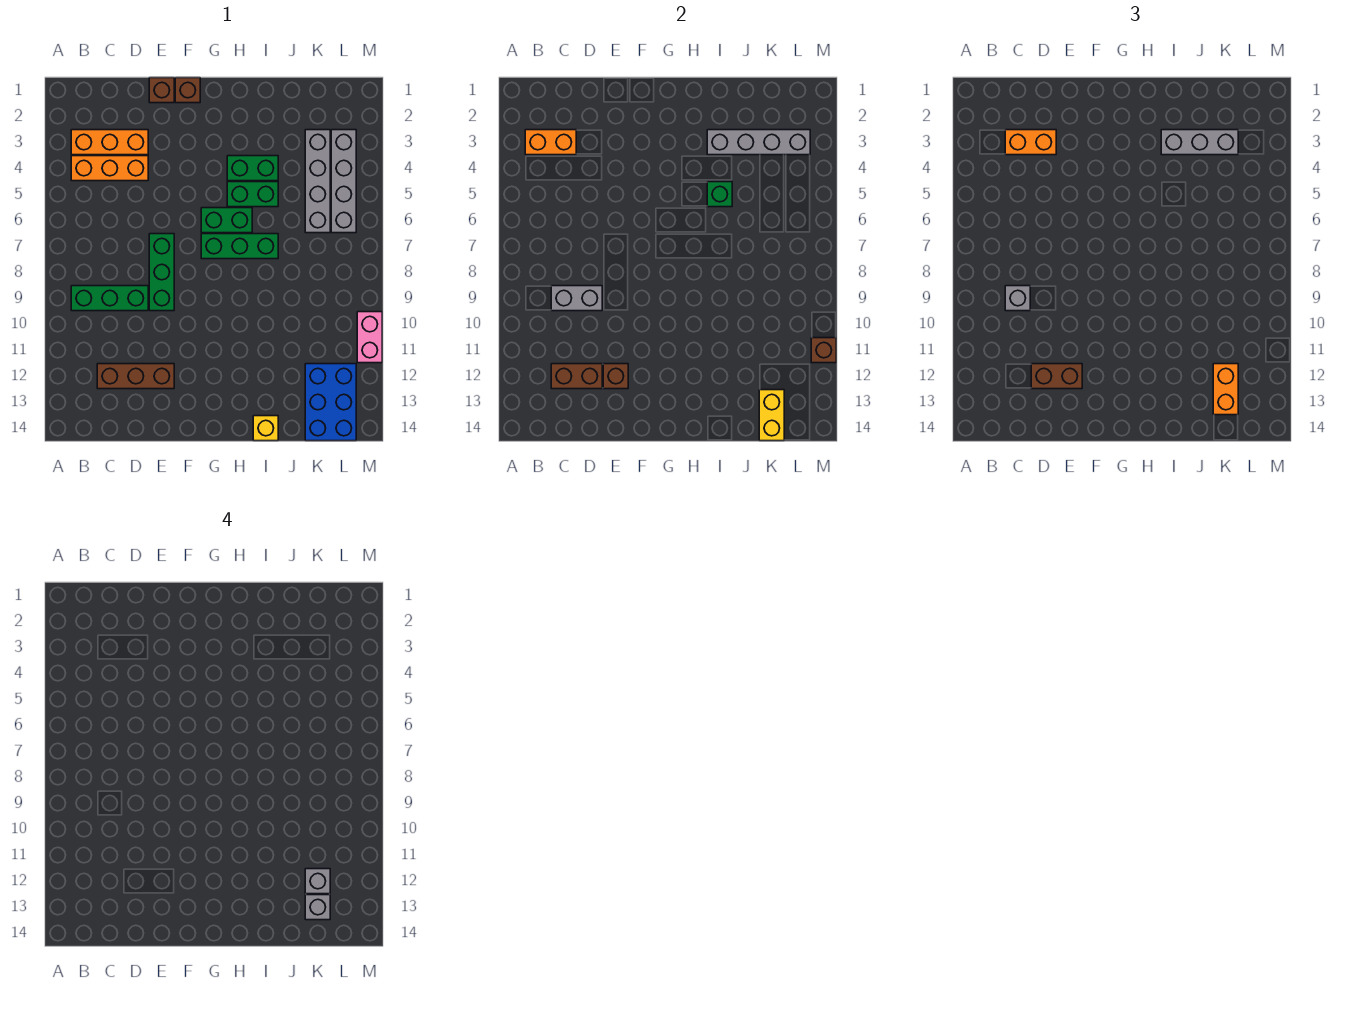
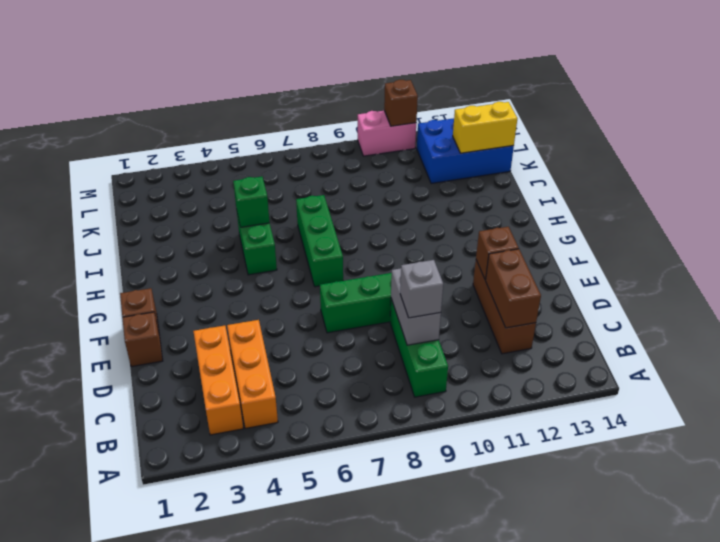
none -> green 1x2 brick [201,208,252,233]
none -> green 1x2 brick [227,156,278,181]
none -> yellow 1x1 brick [253,416,278,441]
none -> grey 1x4 brick [305,130,330,233]

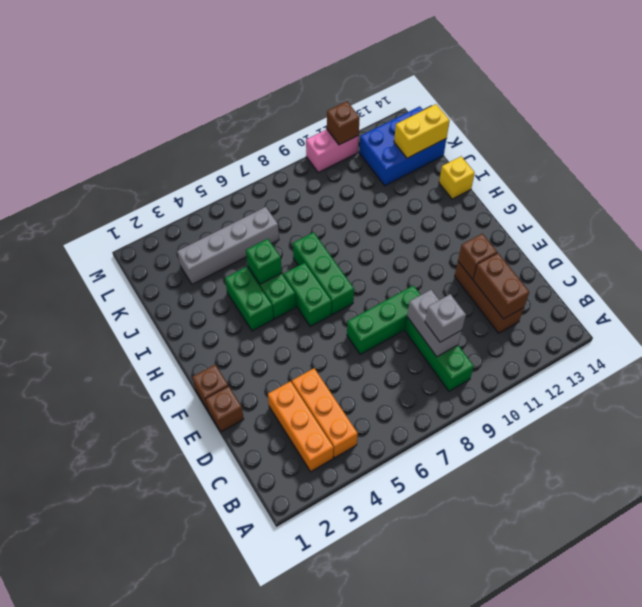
none -> grey 1x4 brick [331,130,356,233]
none -> orange 1x2 brick [525,130,576,155]
none -> grey 1x4 brick [707,130,810,155]
none -> orange 1x2 brick [1005,130,1056,155]

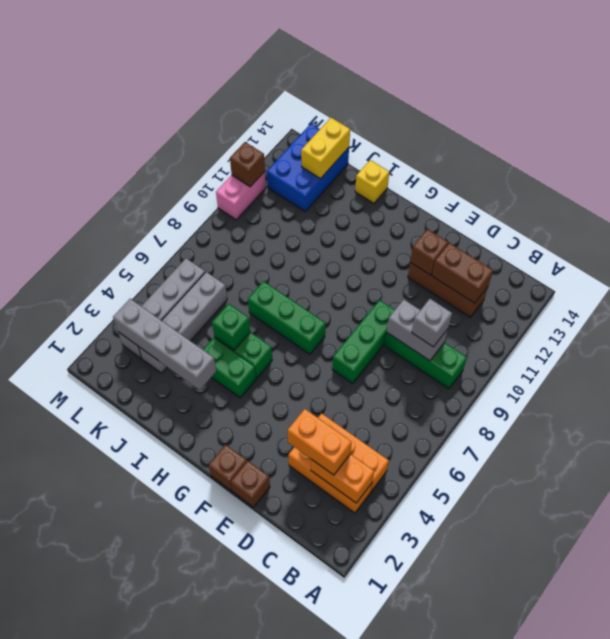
none -> green 1x2 brick [201,208,252,233]
none -> brown 1x2 brick [1031,364,1082,389]
none -> grey 1x3 brick [1161,130,1238,155]
none -> orange 1x2 brick [1213,364,1238,415]

